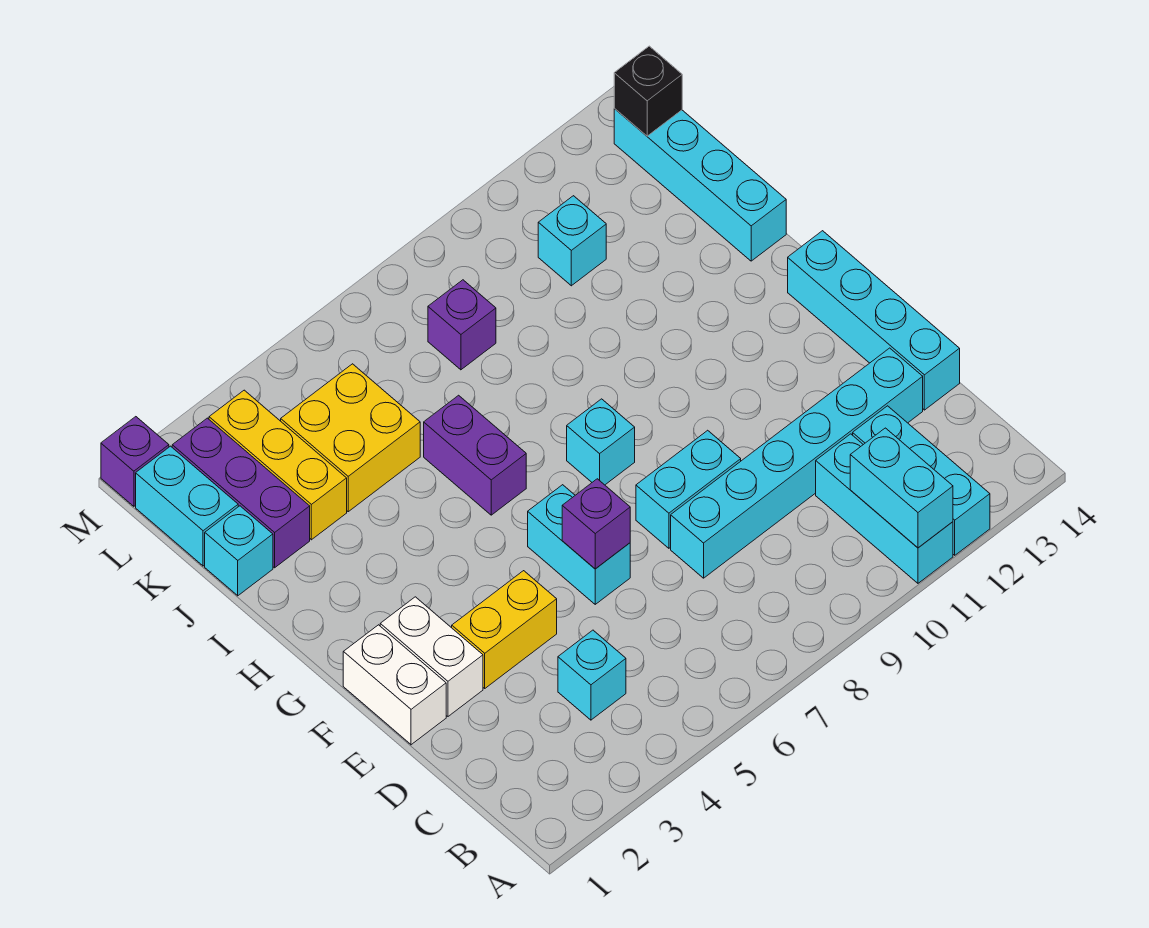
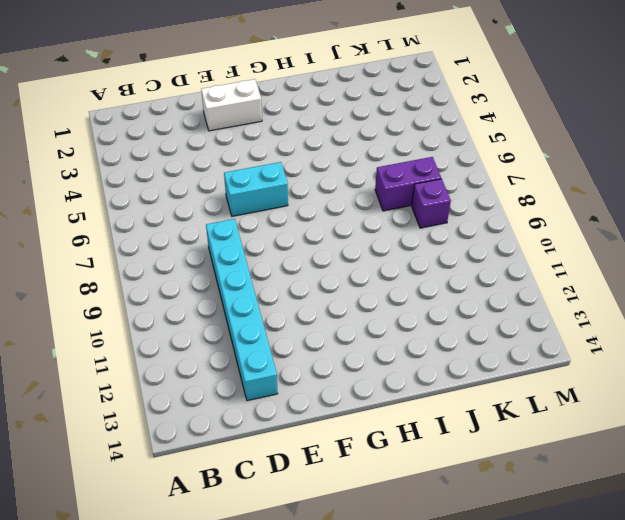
purple 1x2 brick [375,157,441,211] -> purple 1x2 brick moved to [424,395,526,515]
none -> cyan 1x3 brick [816,434,953,583]
none -> cyan 1x3 brick [853,406,990,555]
none -> cyan 1x1 brick [558,630,626,720]

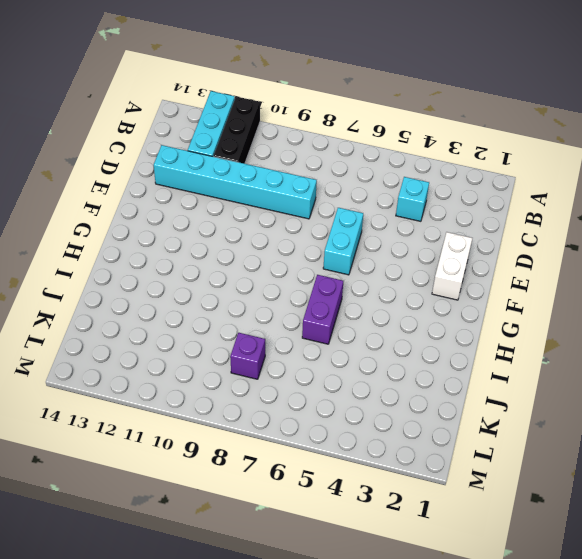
black 1x3 brick [214,97,260,164] -> cyan 1x3 brick [816,434,953,583]
none -> cyan 1x4 brick [788,231,960,410]
none -> white 1x2 brick [343,625,446,745]
none -> yellow 1x2 brick [452,571,557,688]

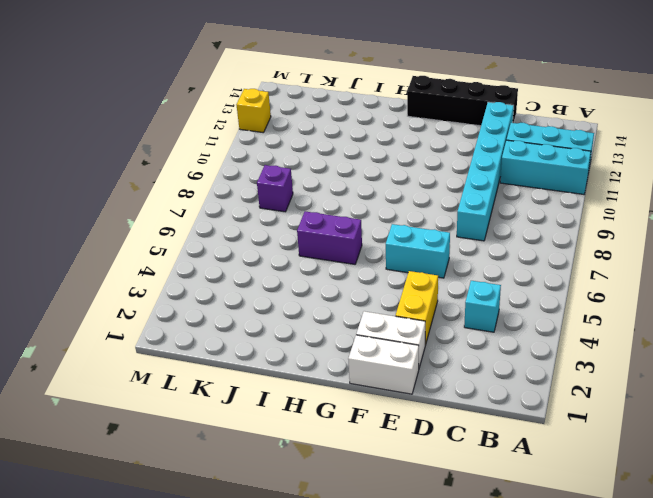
black 1x4 brick [407,76,518,126] -> cyan 1x4 brick [788,231,960,410]
yellow 1x1 brick [236,89,271,133] -> none
none -> cyan 1x2 brick [636,430,741,548]
none -> cyan 1x1 brick [567,399,635,485]
none -> cyan 1x4 brick [614,109,786,261]

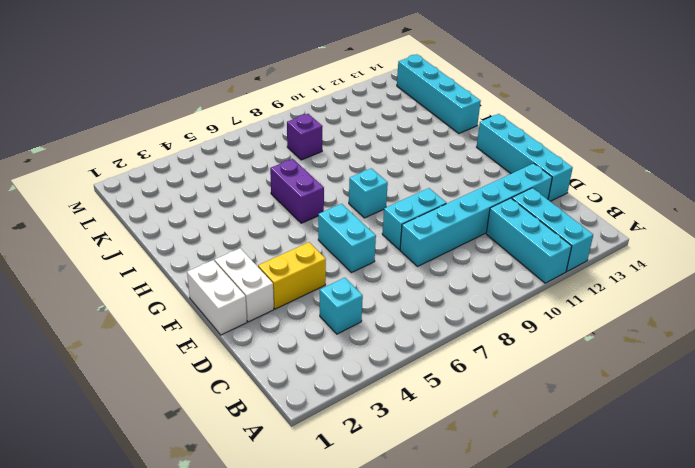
none -> cyan 1x1 brick [205,506,273,596]
none -> purple 1x3 brick [172,418,310,568]
none -> yellow 1x3 brick [209,390,347,540]

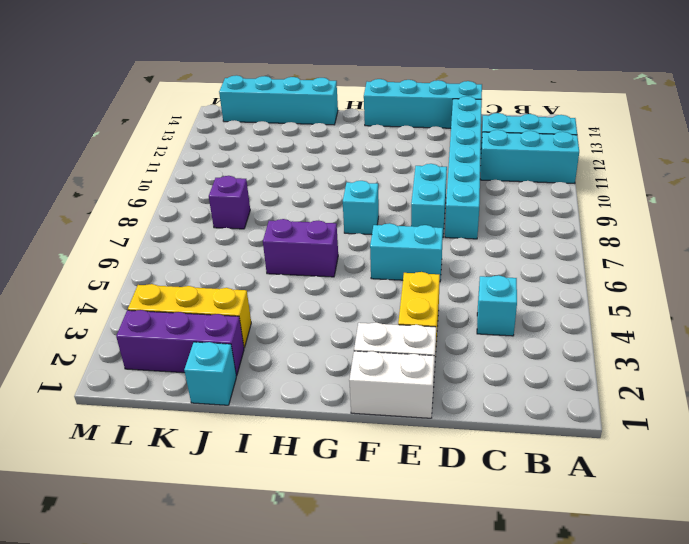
none -> yellow 2x2 brick [281,364,420,512]
none -> cyan 1x2 brick [136,446,238,566]
none -> cyan 1x1 brick [538,196,606,286]

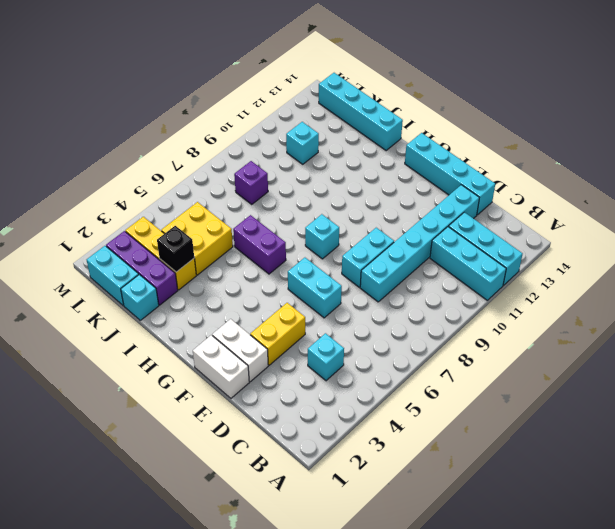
black 1x1 brick [157,226,194,272] -> black 1x1 brick moved to [614,46,682,136]
none -> purple 1x1 brick [101,417,169,506]
none -> cyan 1x2 brick [850,428,953,548]
none -> purple 1x1 brick [562,479,630,569]

